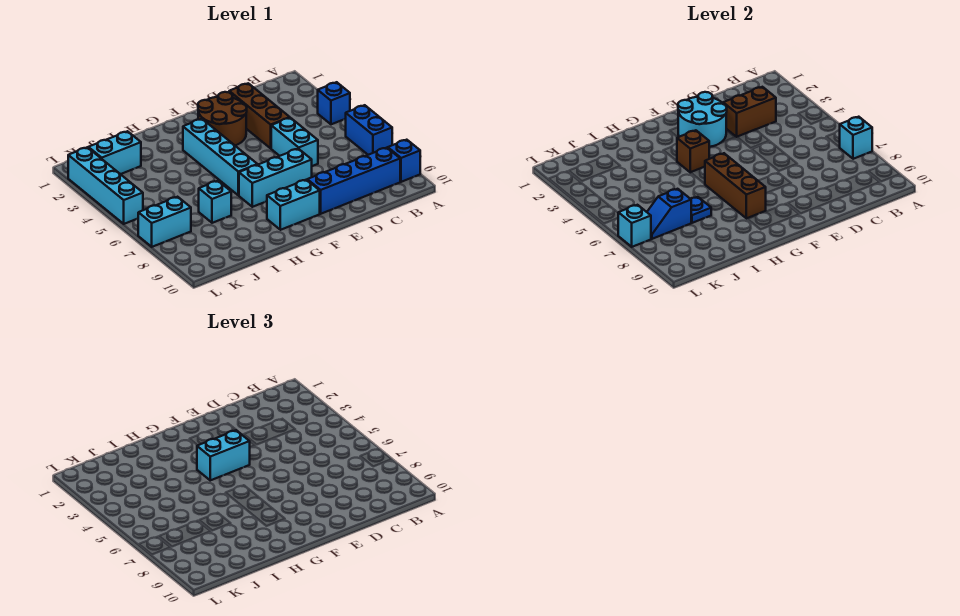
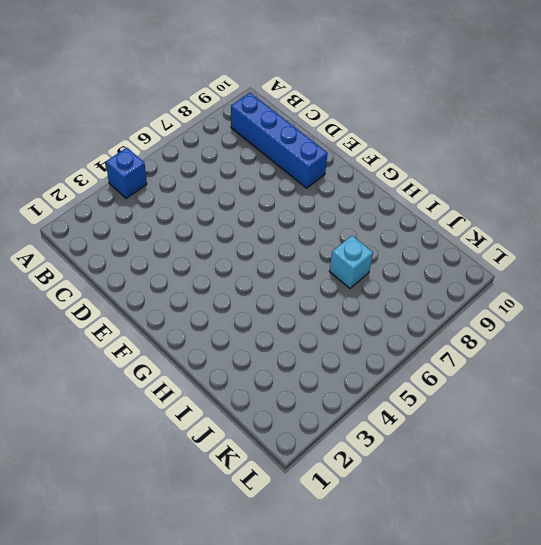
none -> blue 1x2 brick [346,105,392,155]
none -> blue 1x1 brick [388,140,420,182]
none -> brown 1x3 brick [229,83,290,148]

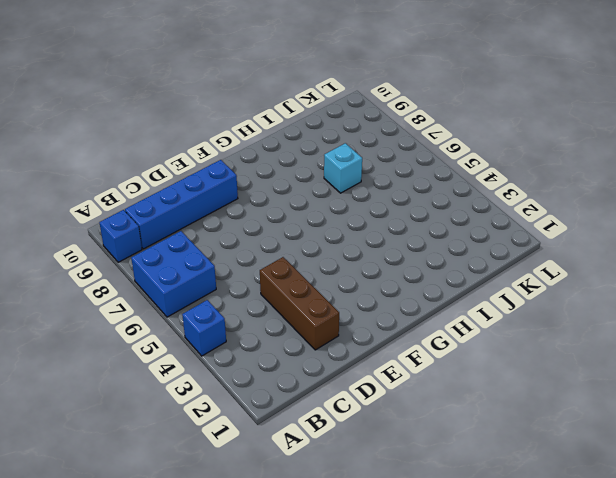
blue 2x2 brick [131,231,216,317] -> blue 1x2 brick [346,105,392,155]
none -> cyan 1x2 brick [271,118,318,166]
none -> brown 2x2 round brick [198,92,247,145]
none -> cyan 1x3 brick [239,149,312,207]

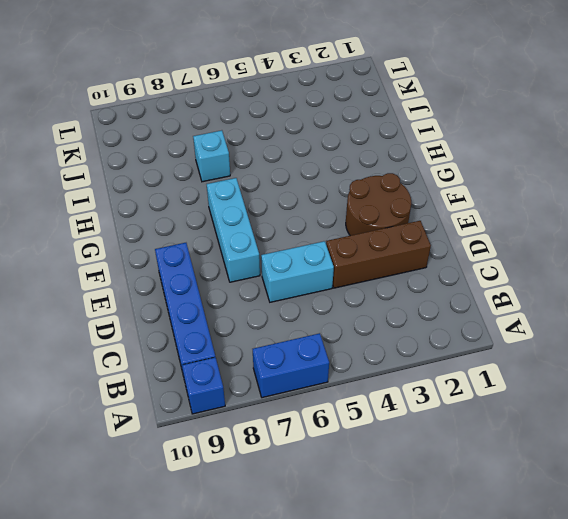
none -> blue 1x1 brick [318,82,350,124]
none -> cyan 1x2 brick [267,180,320,230]
none -> cyan 1x4 brick [183,119,257,195]

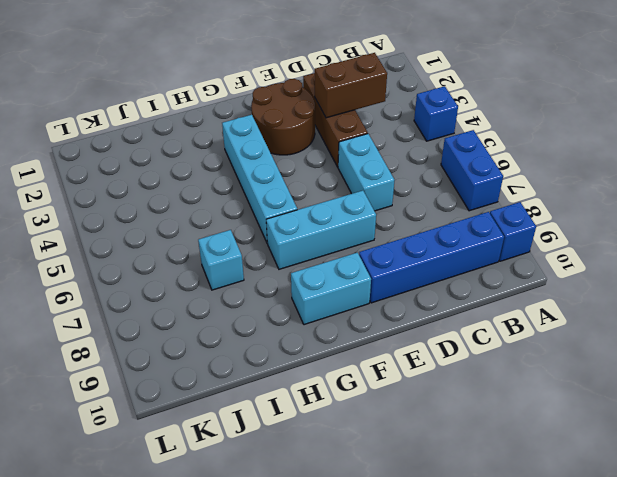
none -> cyan 1x2 brick [88,131,141,174]
none -> cyan 1x2 brick [138,197,191,247]
none -> cyan 1x4 brick [68,147,143,224]

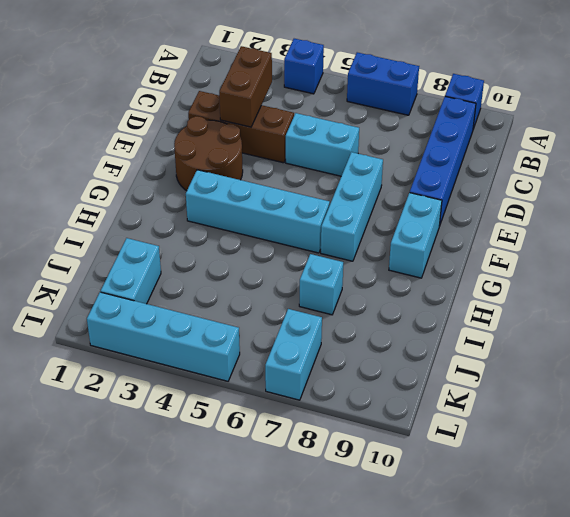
none -> cyan 1x1 brick [839,117,872,159]
none -> cyan 2x2 round brick [678,92,727,147]
none -> brown 1x1 brick [677,130,710,173]

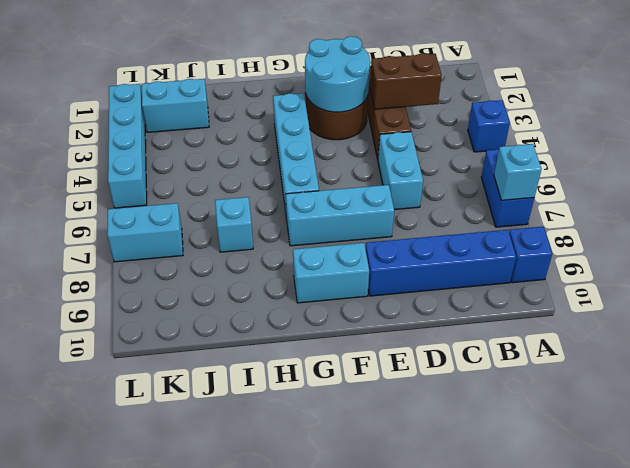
none -> brown 1x1 brick [677,130,710,173]
none -> brown 1x3 brick [705,153,766,218]
none -> blue 1x1 plate [690,197,711,223]

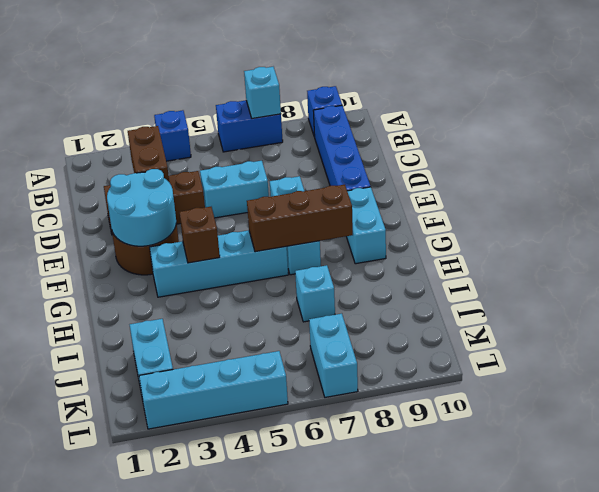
none -> blue 1x1 plate [690,197,711,223]
none -> blue 1x2 slope [647,189,691,239]
none -> cyan 1x1 brick [618,205,651,247]

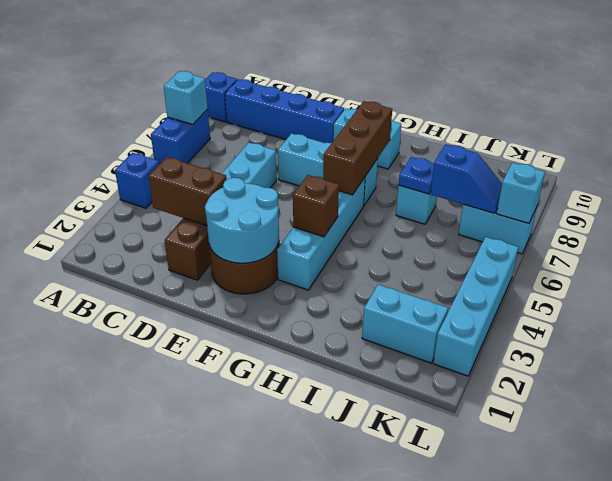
none -> cyan 1x2 brick [197,430,250,480]

